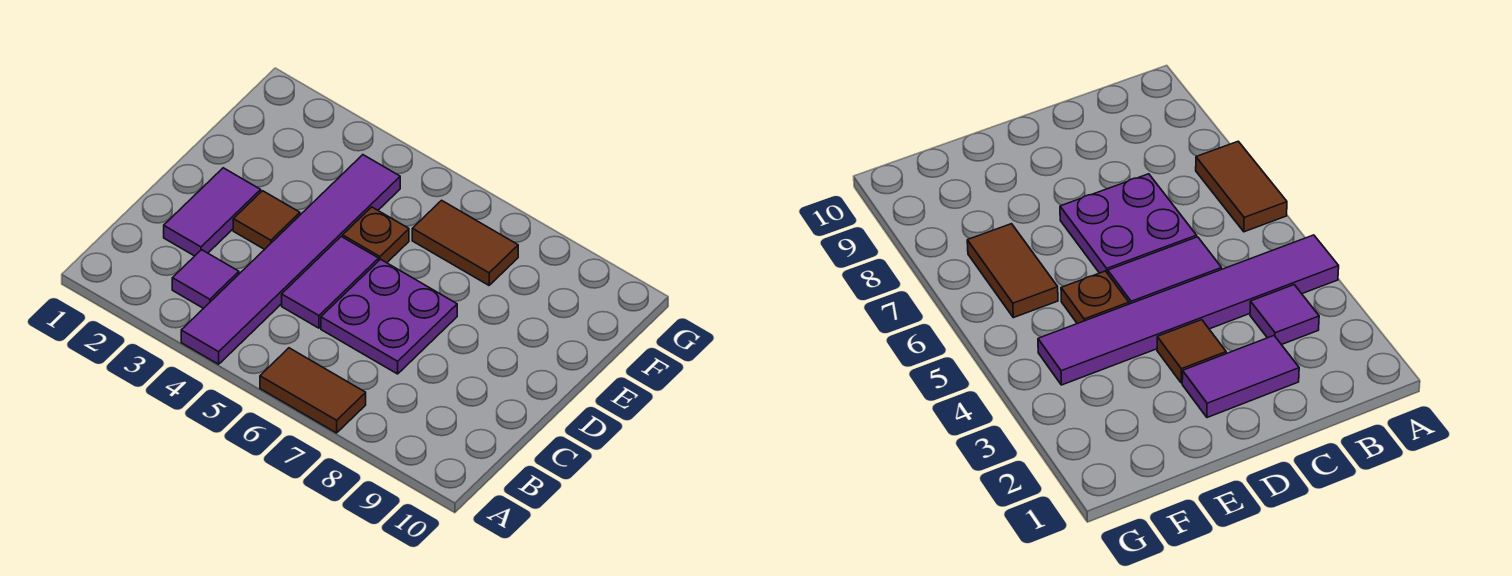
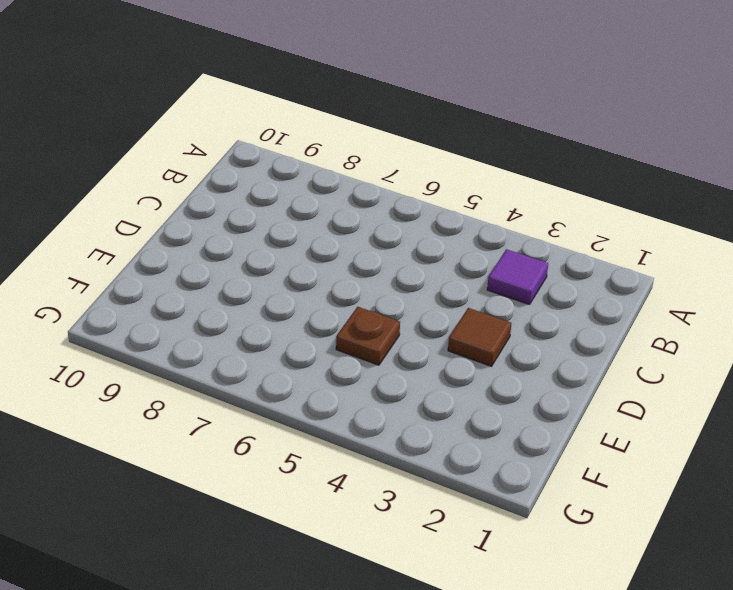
none -> purple 1x6 tile [181,155,400,364]
none -> brown 1x2 tile [260,348,366,433]

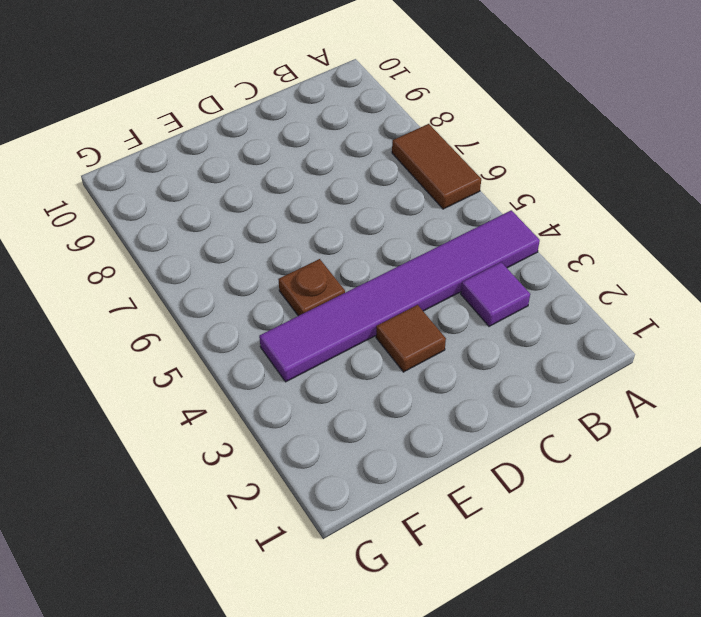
none -> purple 1x2 tile [164,168,261,256]
none -> purple 1x2 tile [282,237,379,328]

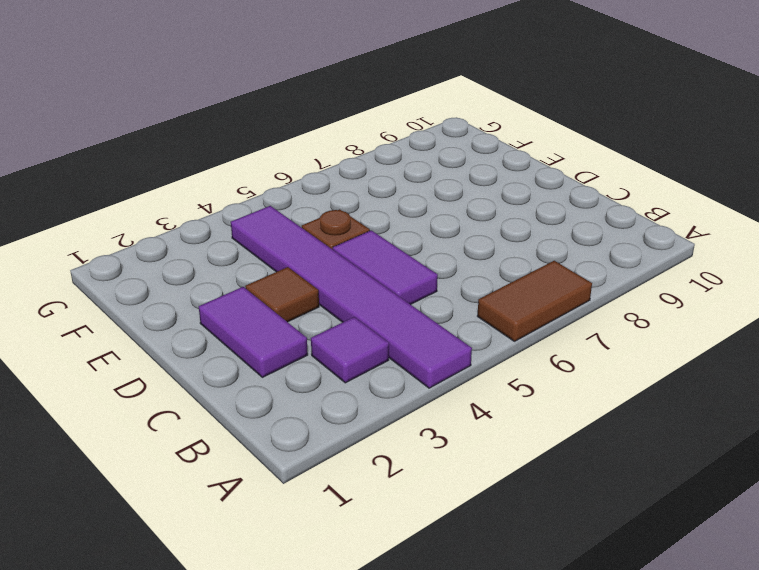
none -> purple 2x2 plate [321,259,457,374]
none -> brown 1x2 tile [412,200,518,285]

